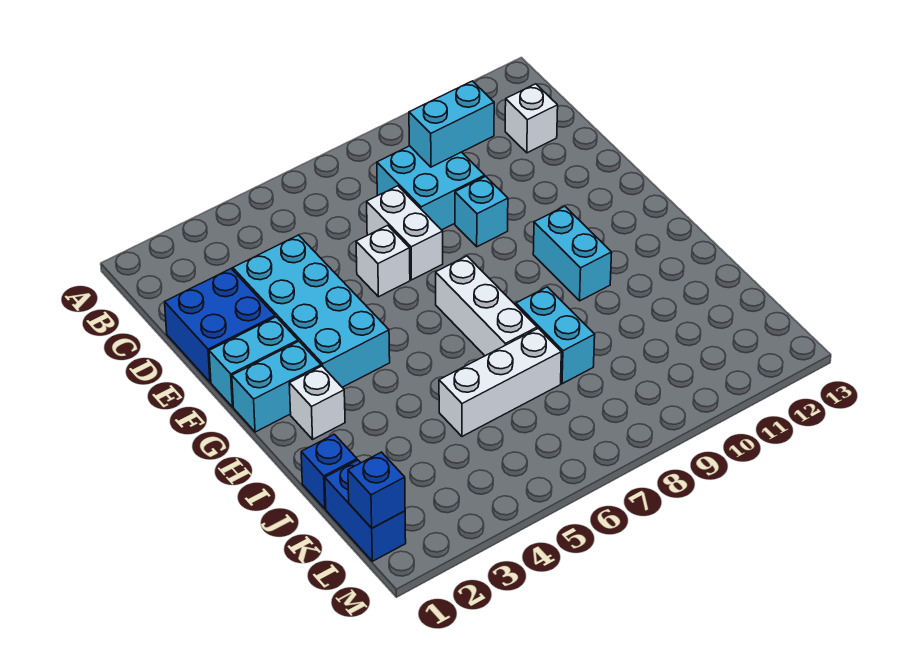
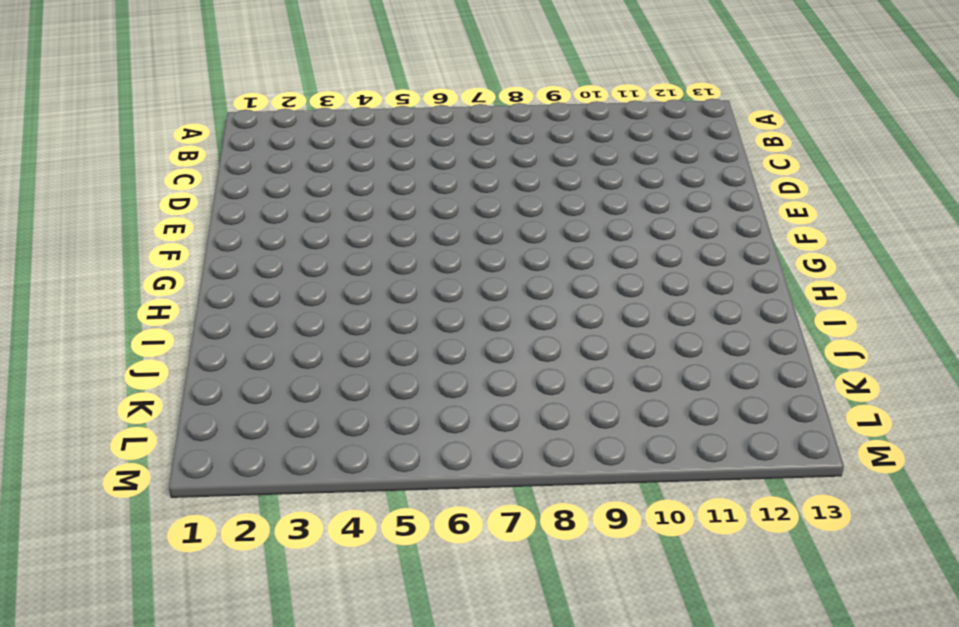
none -> cyan 2x2 brick [377,146,485,230]
none -> white 1x1 brick [505,84,558,153]
none -> blue 2x2 brick [165,269,275,382]

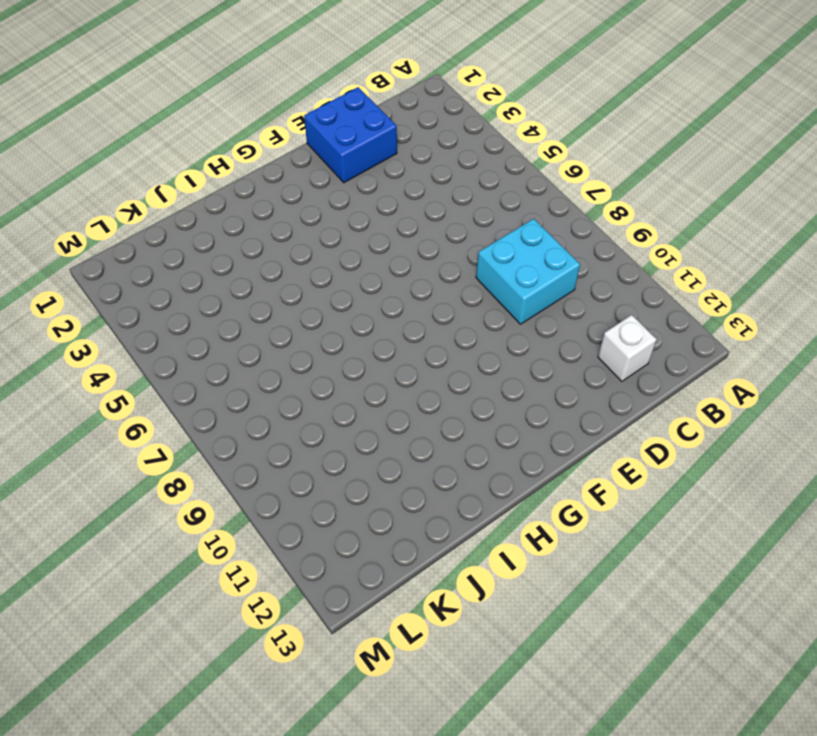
none -> cyan 2x4 brick [233,235,390,387]
none -> white 1x2 brick [367,186,443,280]
none -> white 1x1 brick [356,225,410,297]

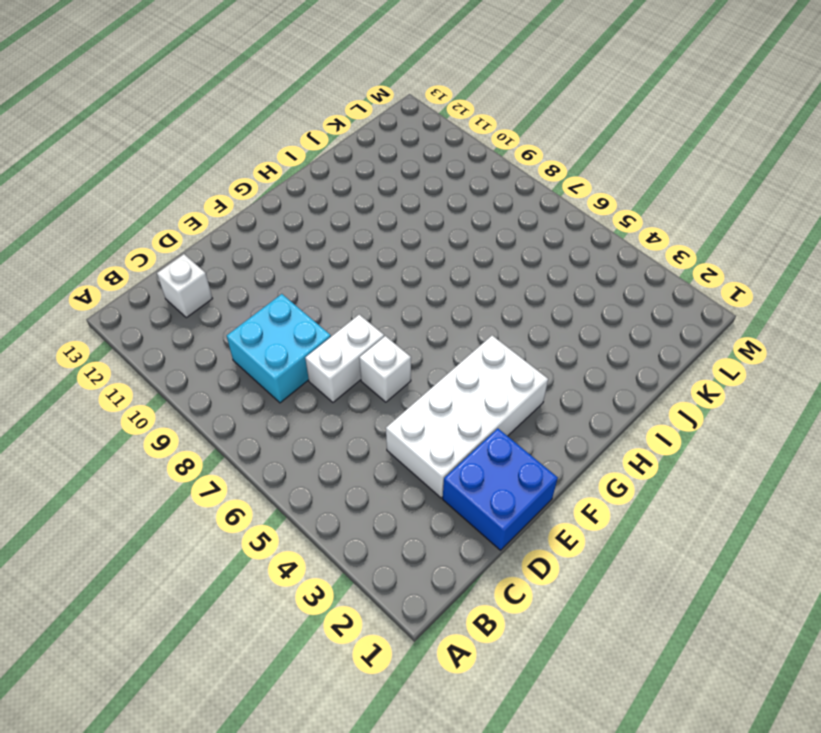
white 2x4 brick [386,336,548,498] -> cyan 2x4 brick [233,235,390,387]
none -> cyan 1x1 brick [455,176,508,247]
none -> cyan 1x2 brick [209,317,298,407]
none -> cyan 1x2 brick [232,341,321,432]

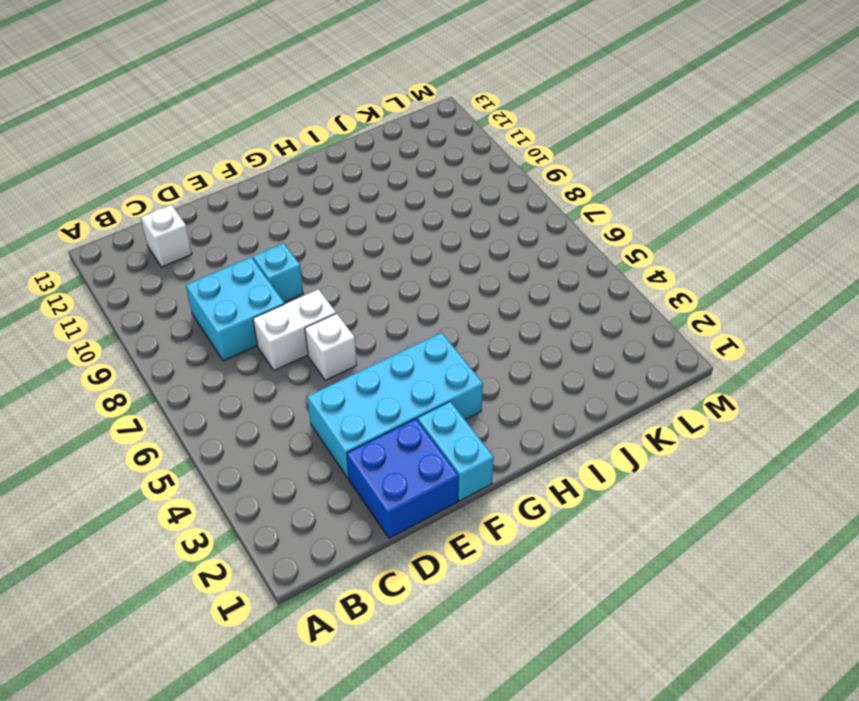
none -> cyan 1x2 brick [232,341,321,432]
none -> white 1x3 brick [436,256,537,356]
none -> cyan 1x2 brick [533,206,612,301]

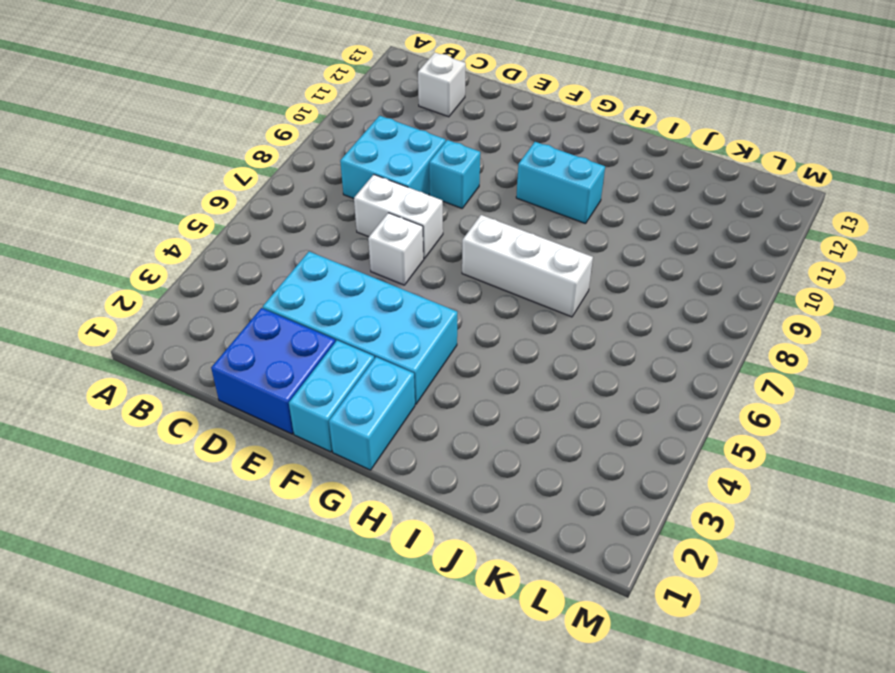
none -> white 1x1 brick [289,366,345,439]
none -> cyan 1x2 brick [516,287,595,384]
none -> blue 1x1 brick [301,434,357,509]

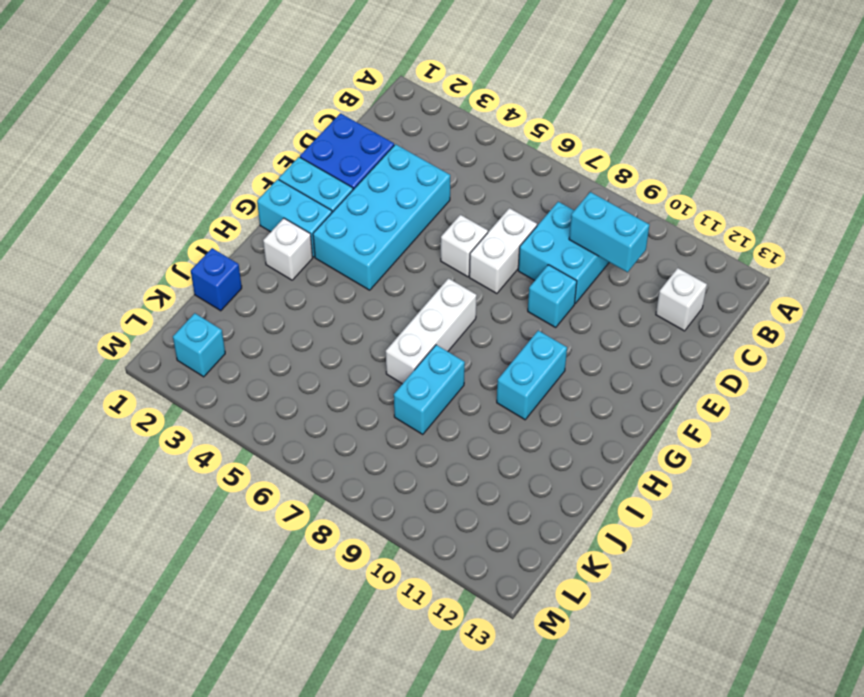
cyan 1x1 brick [173,313,225,377] -> none
none -> white 1x3 brick [439,328,561,436]
none -> blue 1x2 brick [325,460,406,561]
none -> blue 1x1 brick [348,452,405,528]

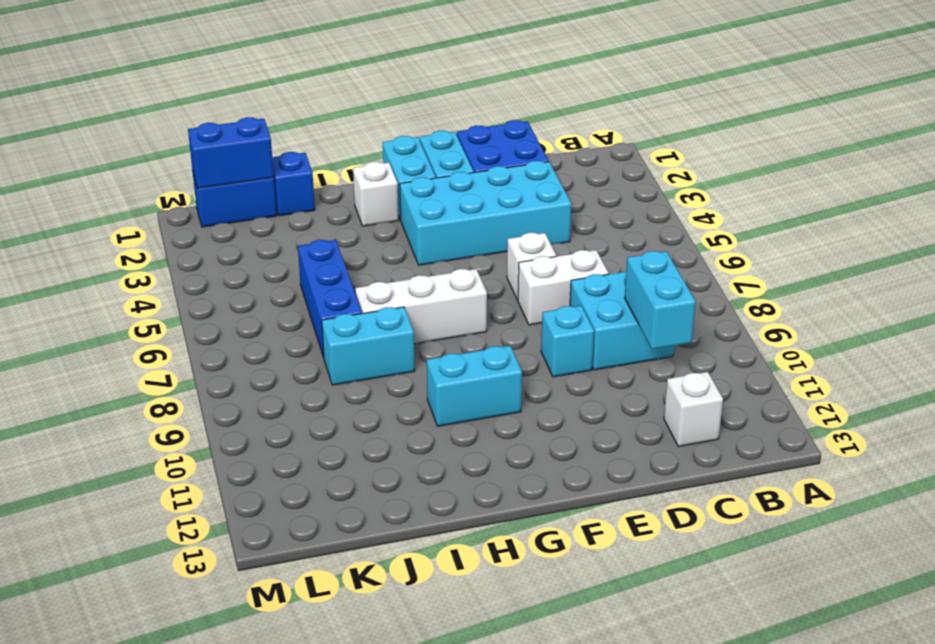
blue 1x3 brick [298,240,362,357] -> white 1x3 brick [439,328,561,436]
blue 1x2 brick [188,117,274,188] -> blue 1x1 brick [348,452,405,528]

